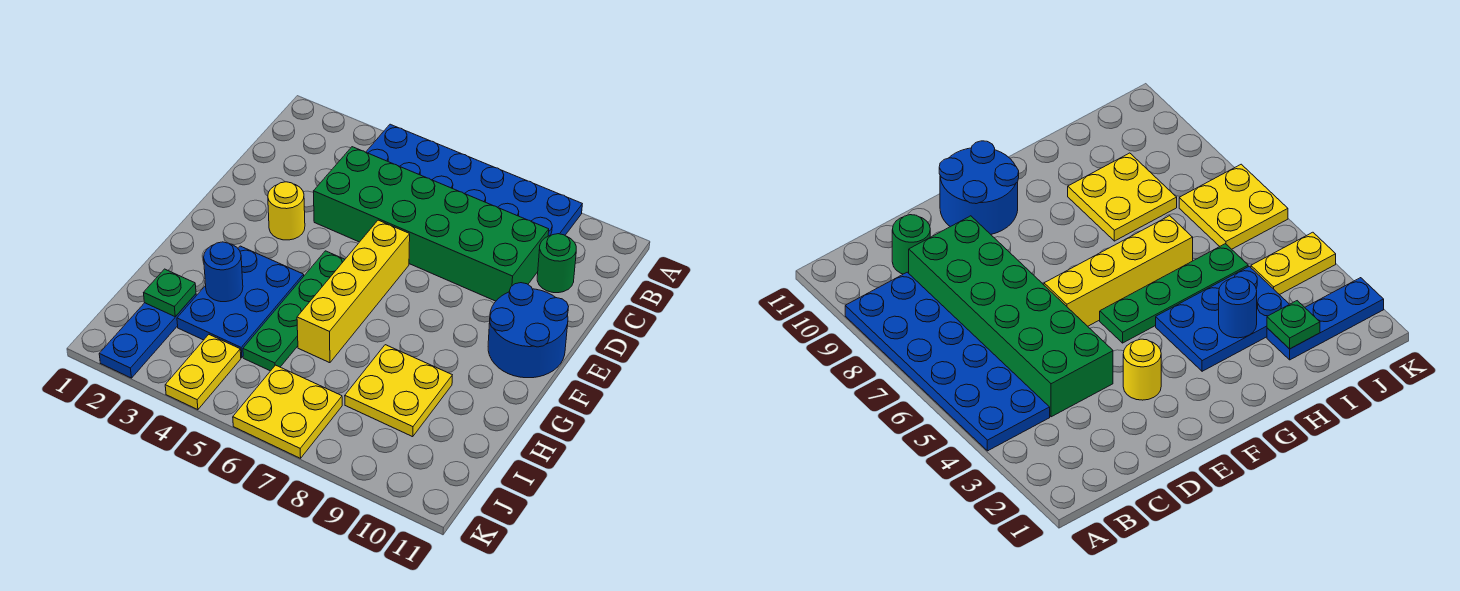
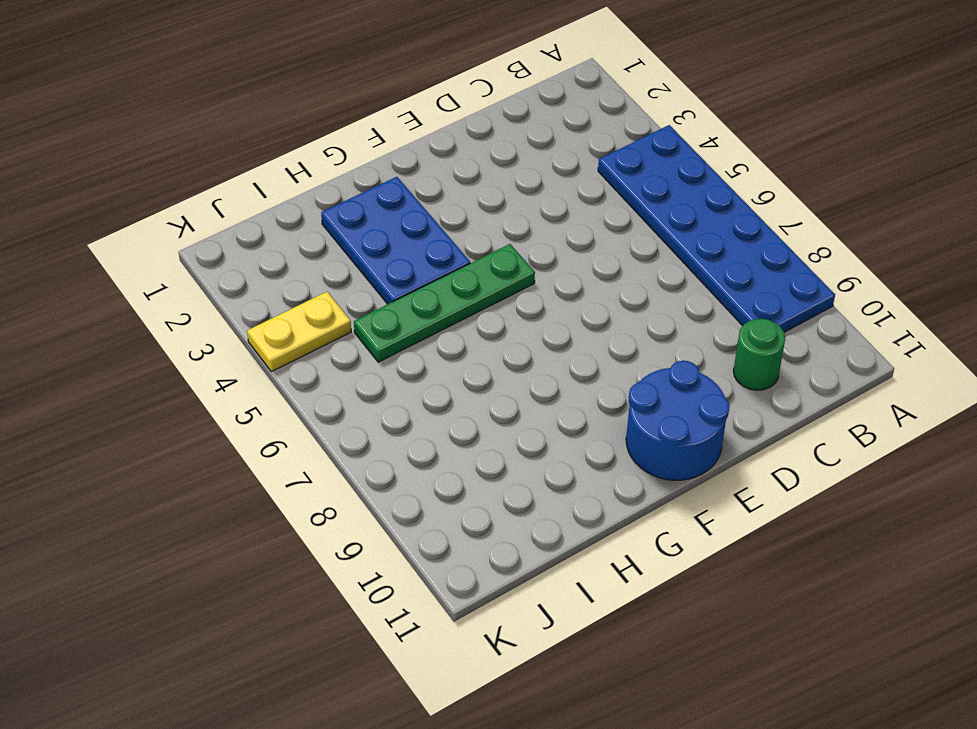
blue 2x3 plate [321,177,470,304] -> blue 2x3 plate turned to [177,246,304,358]
none -> green 2x6 brick [314,147,549,301]
none -> yellow 1x1 round brick [268,182,305,240]
none -> yellow 1x4 brick [297,220,410,363]

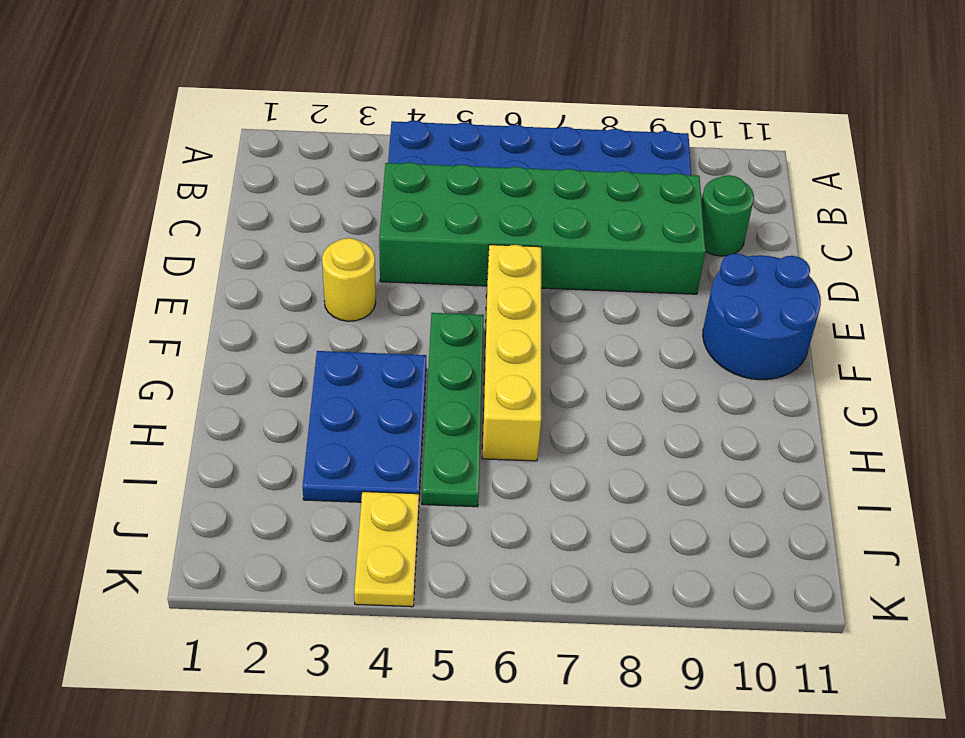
none -> yellow 2x2 plate [345,345,452,437]
none -> blue 1x3 plate [99,294,196,378]
none -> yellow 2x2 plate [233,365,342,458]

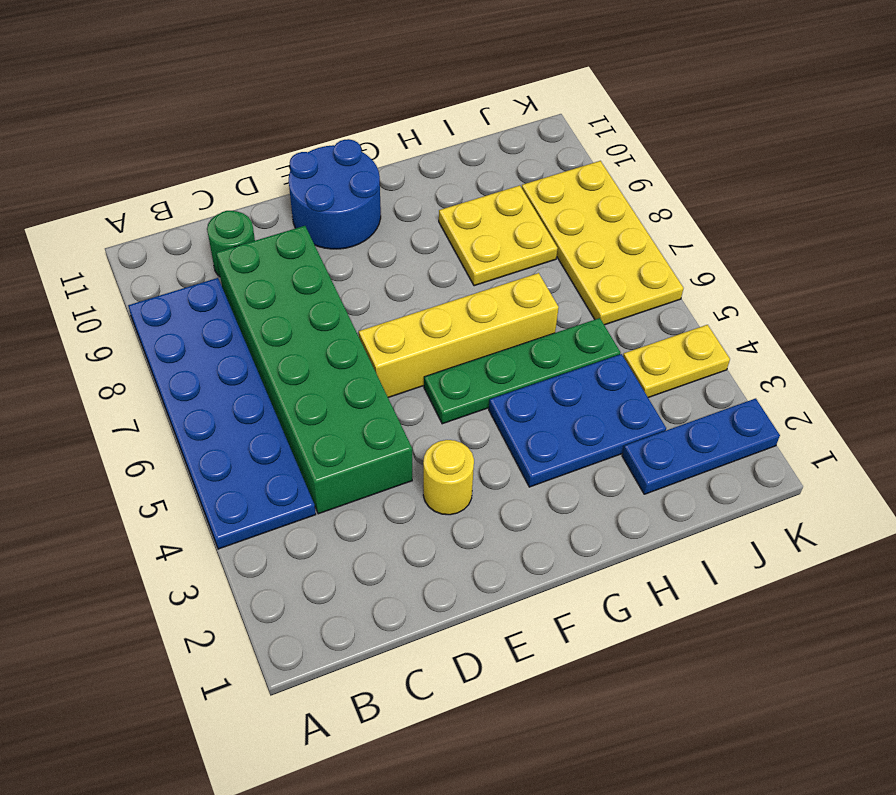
yellow 2x4 plate [522,161,684,325] -> yellow 2x2 plate [233,365,342,458]
none -> blue 1x1 round brick [204,242,243,302]
none -> green 1x1 plate [144,269,196,317]

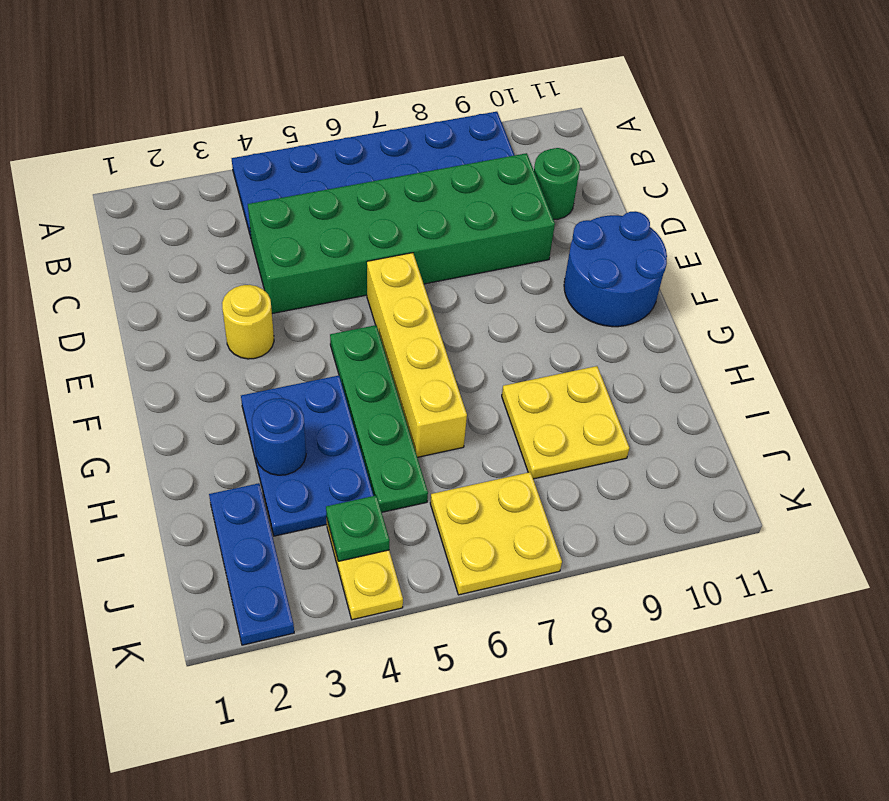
green 1x1 plate [326,495,390,561] -> green 1x1 plate moved to [144,269,196,317]

